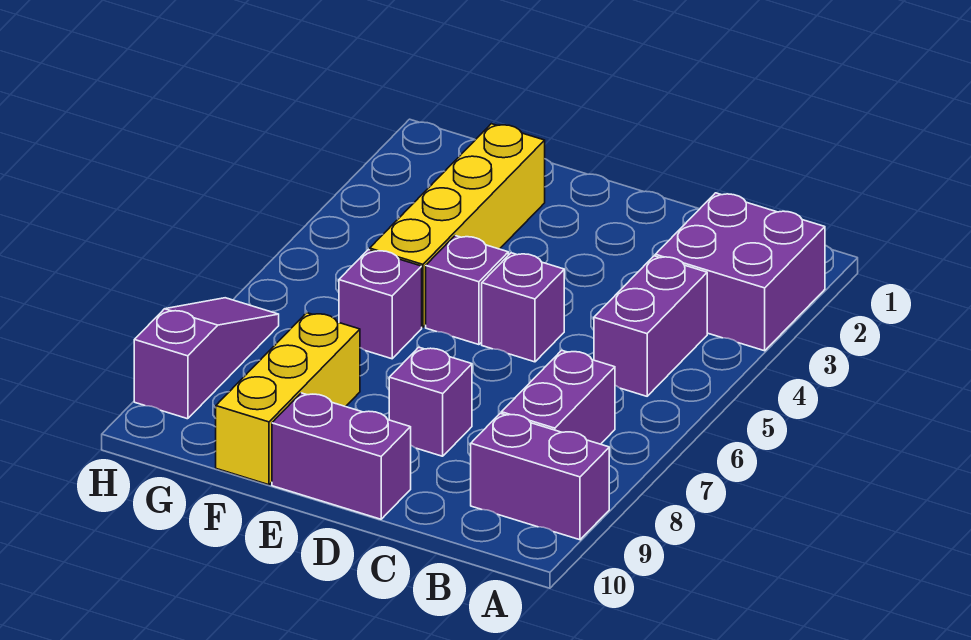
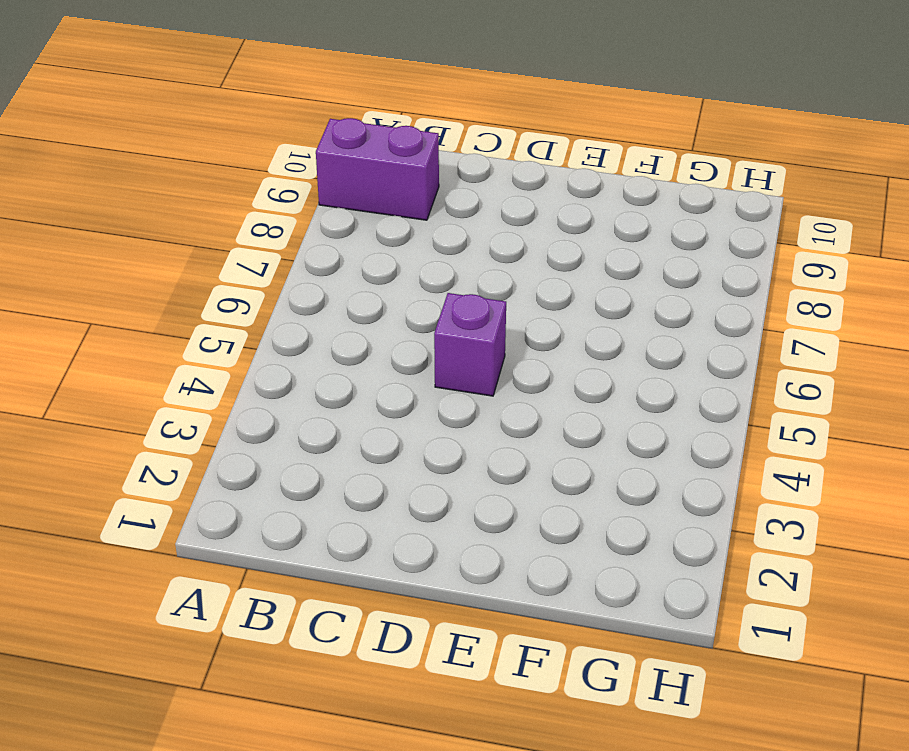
none -> purple 2x2 brick [655,193,825,351]
none -> purple 1x2 brick [594,256,707,396]
none -> purple 1x2 brick [502,350,615,444]

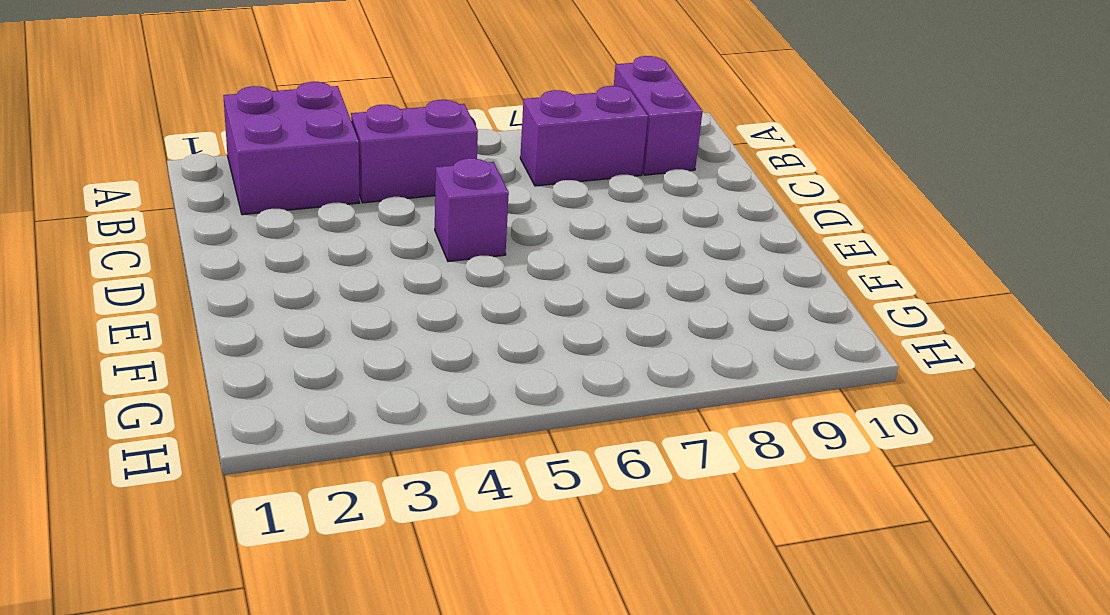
none -> purple 1x1 brick [389,347,472,456]
none -> purple 1x2 brick [272,393,411,519]
none -> purple 1x1 brick [426,236,508,345]

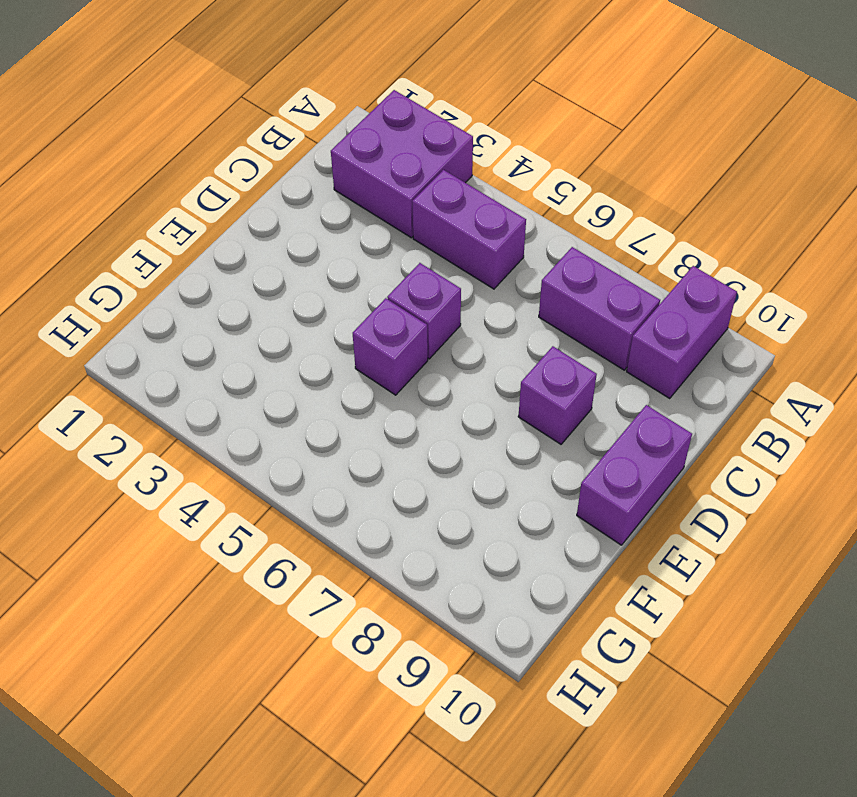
none -> yellow 1x4 brick [370,124,545,327]
none -> purple 1x1 brick [339,250,422,359]
none -> yellow 1x3 brick [216,313,360,485]

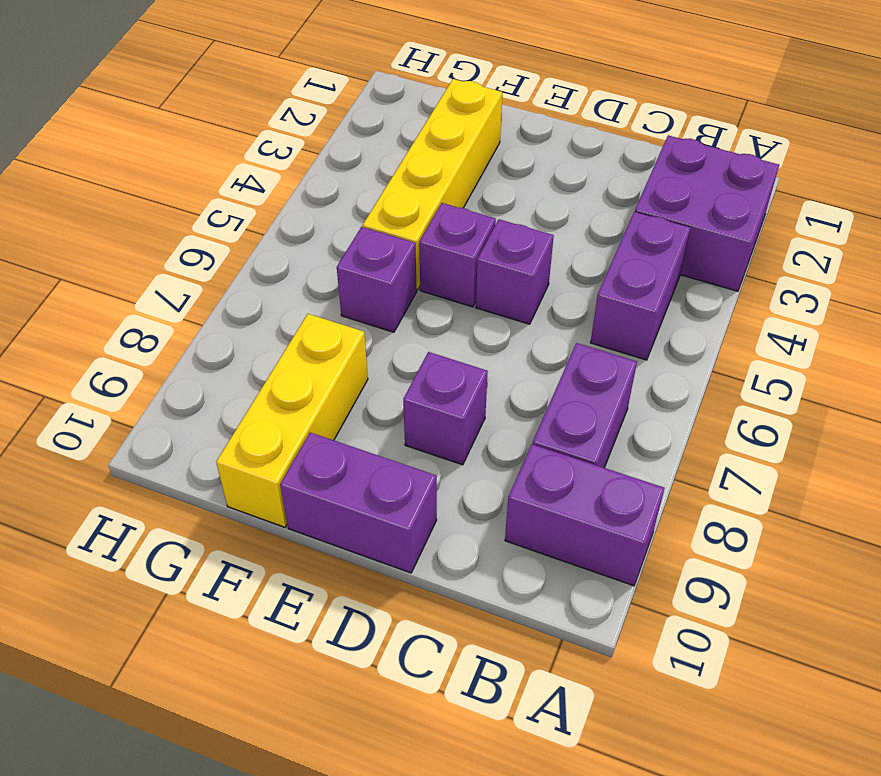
none -> purple 1x3 slope [134,298,279,419]

